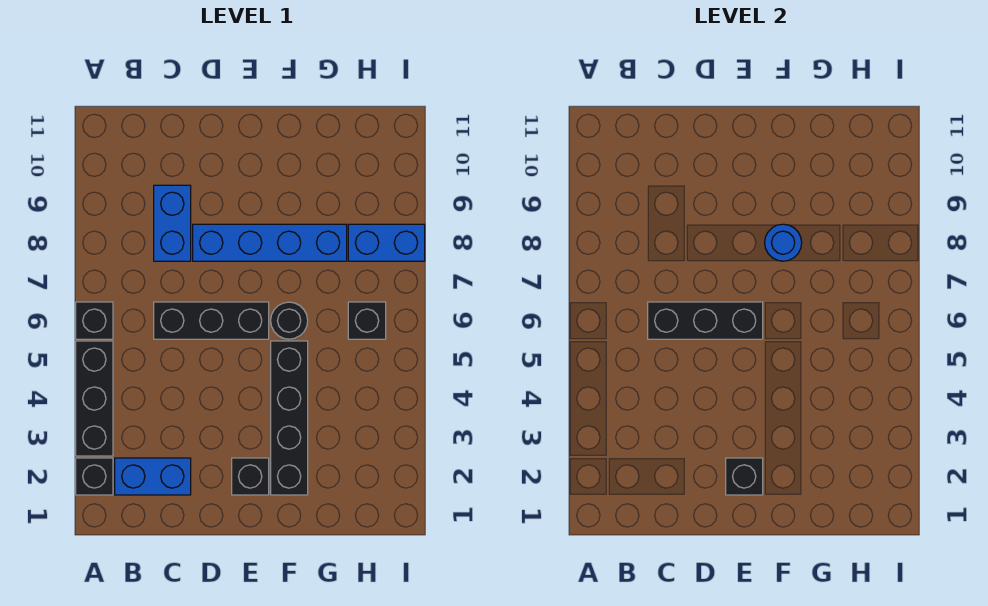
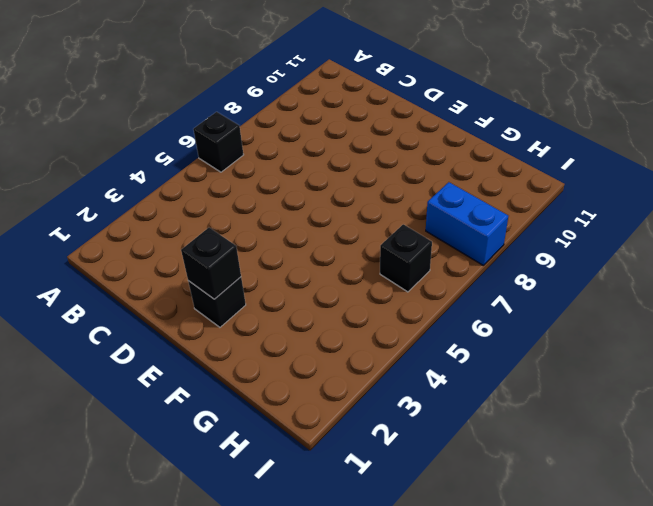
none -> black 1x1 brick [76,458,113,495]
none -> black 1x3 brick [76,341,113,456]
none -> blue 1x2 brick [115,458,191,495]

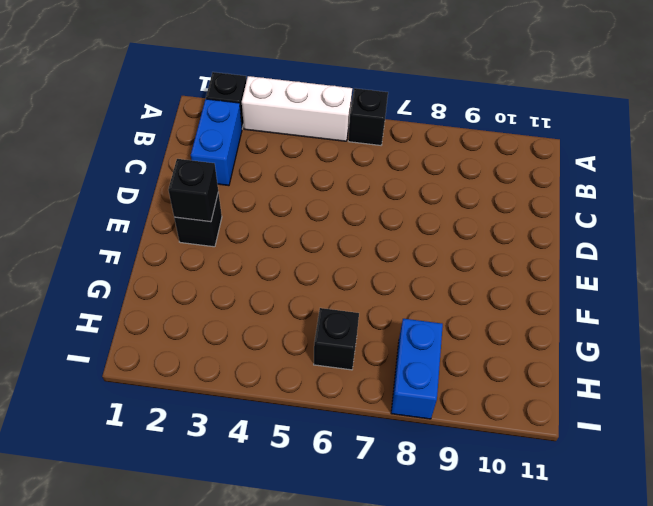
white 1x3 brick [242,76,352,141] -> black 1x3 brick [76,341,113,456]
none -> black 1x3 brick [154,302,269,339]
none -> blue 1x2 brick [154,185,191,261]
none -> blue 1x4 brick [193,224,347,261]

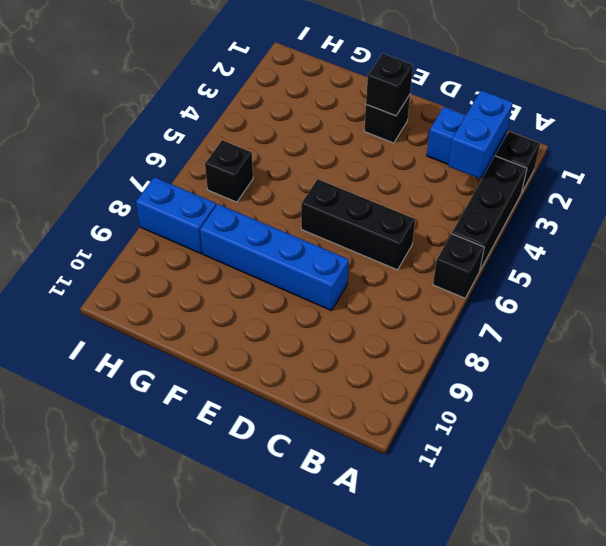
blue 1x2 brick [448,90,513,179] -> blue 1x2 brick moved to [154,185,191,261]
none -> black 1x4 brick [271,341,308,495]
none -> black 1x1 round brick [271,302,308,339]
none -> black 1x3 brick [648,302,763,339]

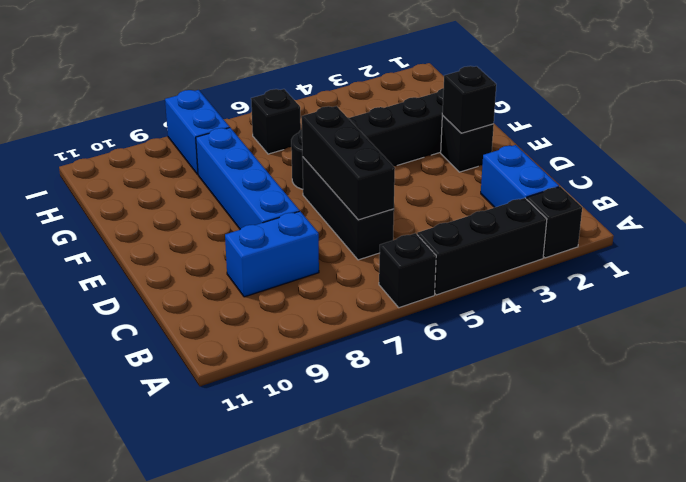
none -> blue 1x1 round brick [765,224,802,261]

